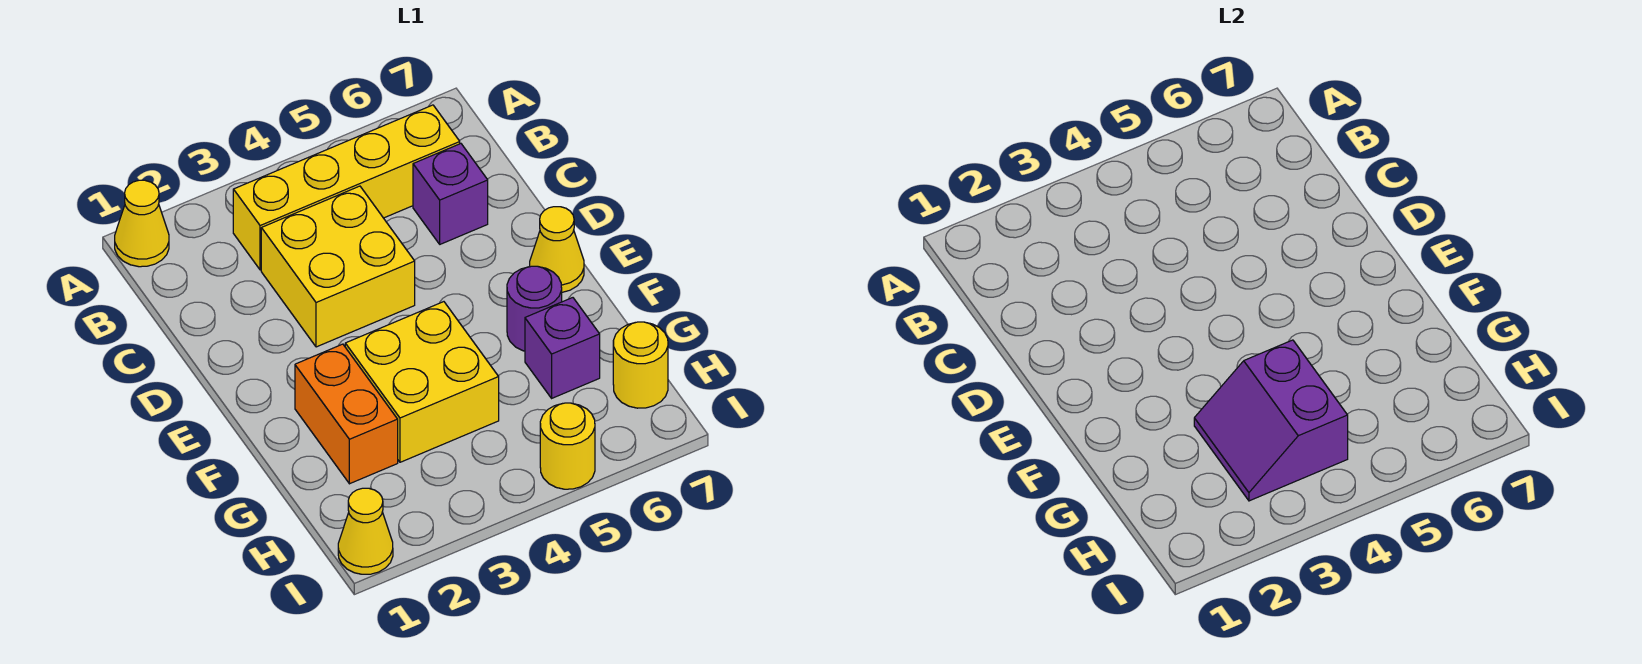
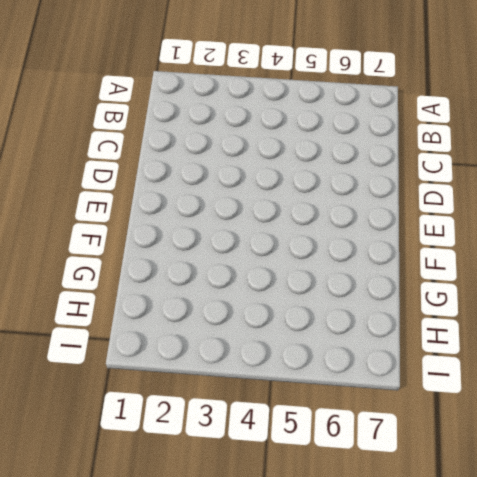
none -> yellow 1x1 cone [115,180,169,267]
none -> yellow 1x4 brick [233,105,460,270]
none -> yellow 2x2 brick [261,186,415,347]

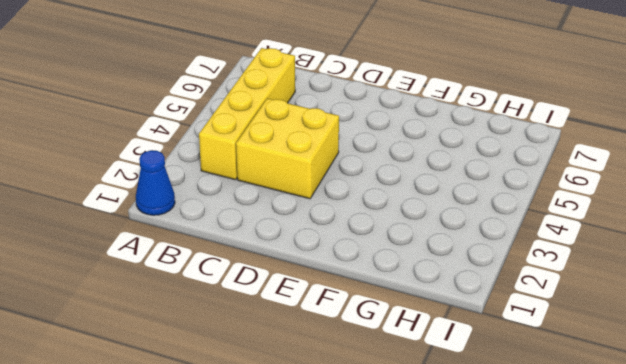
blue 1x1 cone [136,150,175,215] -> yellow 1x1 cone [115,180,169,267]
none -> purple 1x1 brick [413,144,488,244]
none -> yellow 1x1 cone [530,207,584,292]
none -> orange 1x2 brick [295,344,398,484]

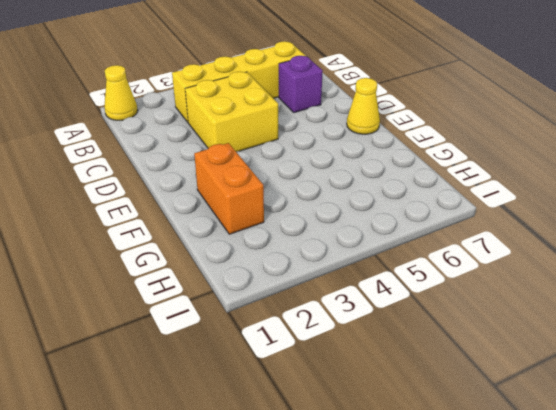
none -> yellow 2x2 brick [345,302,499,462]
none -> purple 1x1 round brick [507,266,562,351]
none -> purple 1x1 brick [525,298,600,398]

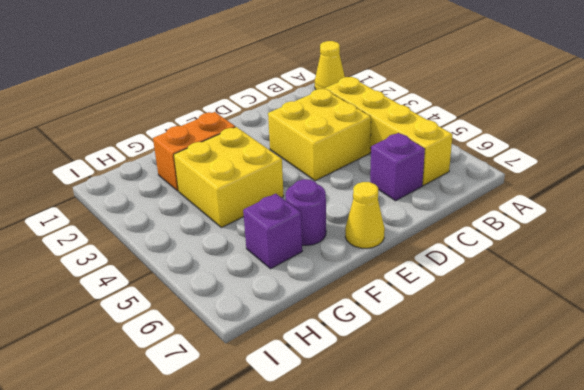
none -> yellow 1x1 round brick [613,322,668,408]
none -> yellow 1x1 cone [338,488,393,574]
none -> yellow 1x1 round brick [540,403,595,489]

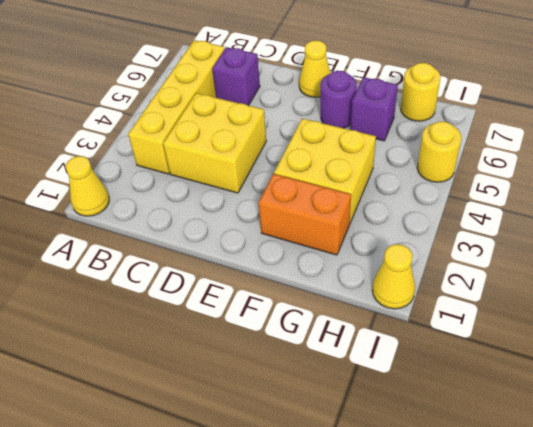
none -> purple 2x2 slope [1194,340,1348,501]

